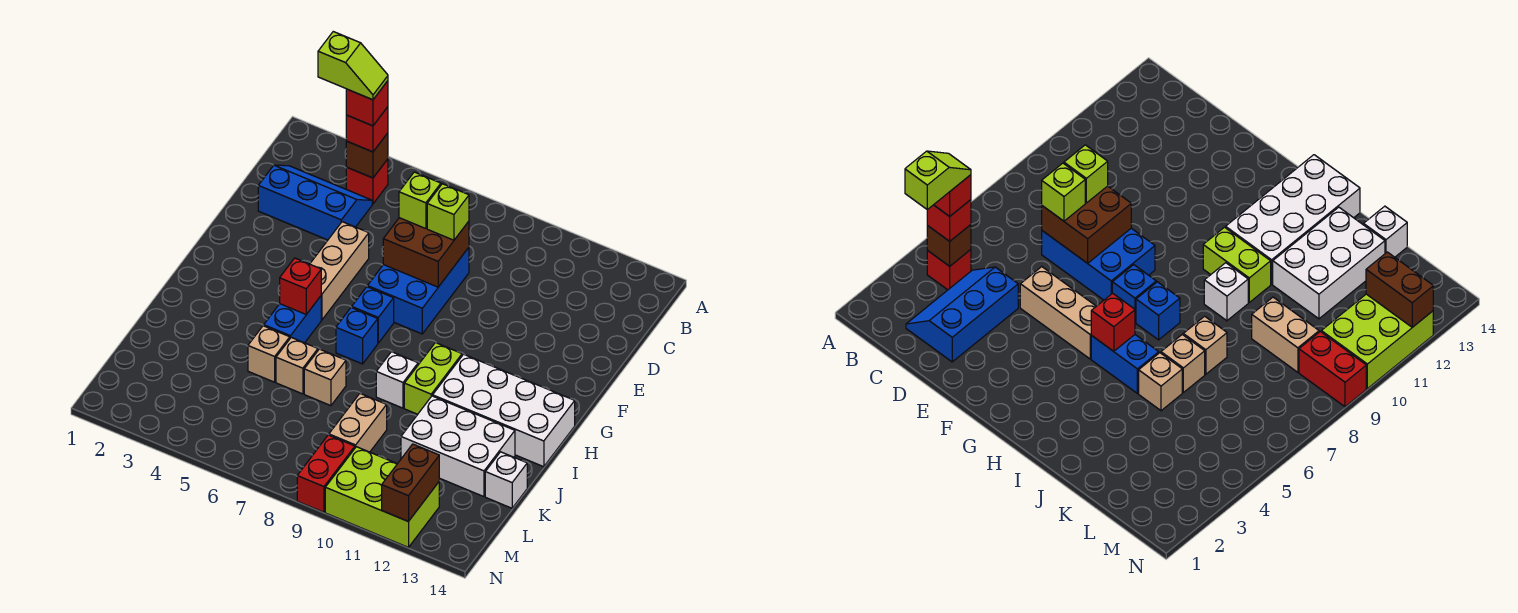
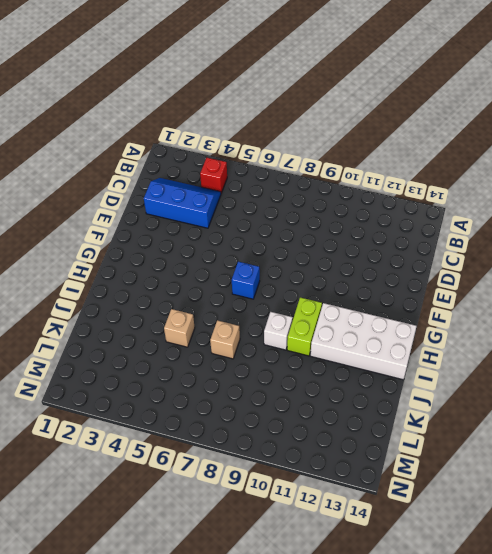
none -> blue 2x3 brick [367,248,469,334]
none -> tan 1x3 brick [310,222,369,320]
none -> blue 1x2 brick [264,296,321,343]

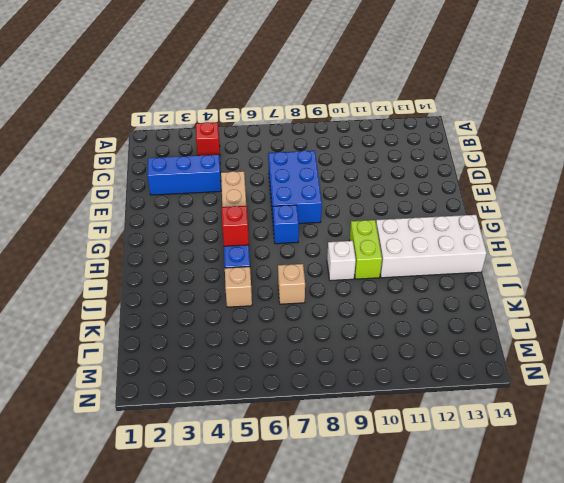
none -> blue 1x1 brick [336,308,378,364]
none -> tan 1x1 brick [276,337,318,394]
none -> white 2x3 brick [401,396,515,497]

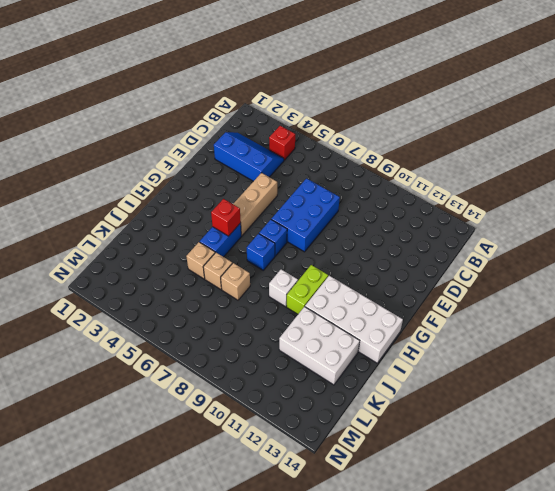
none -> tan 1x2 brick [329,393,387,452]
none -> white 1x1 brick [485,452,527,508]
none -> red 1x2 brick [297,435,355,512]

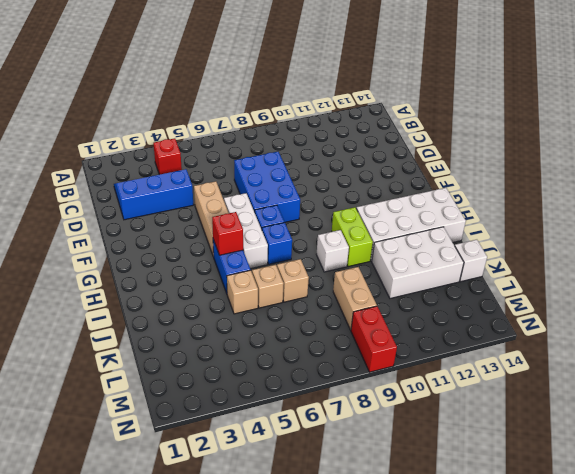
white 1x3 brick [224,193,268,269] -> none
none -> lime 2x3 brick [325,447,439,547]
none -> brown 1x1 brick [346,133,388,178]
none -> brown 2x2 brick [383,218,469,287]

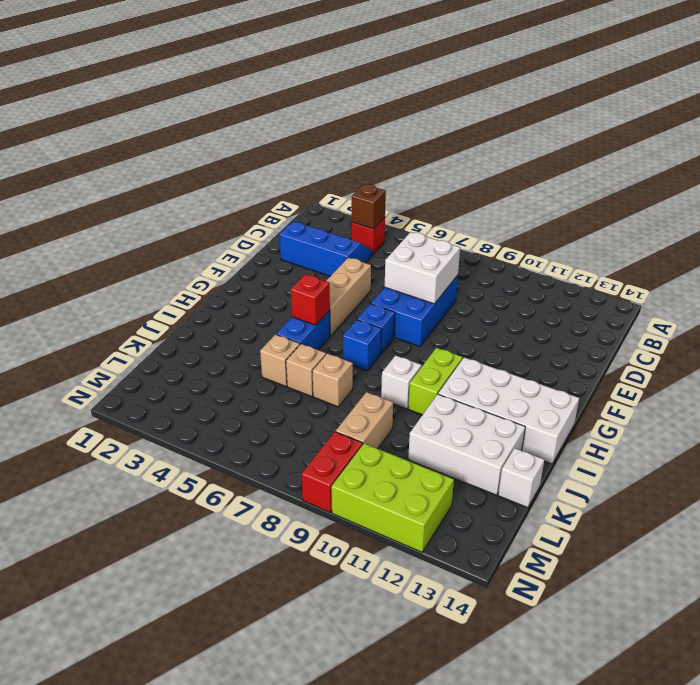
white 2x2 brick [385,232,460,304] -> brown 2x2 brick [383,218,469,287]
none -> brown 1x2 brick [382,444,439,522]
none -> red 1x1 brick [346,107,388,152]
none -> lime 1x1 brick [399,172,441,229]

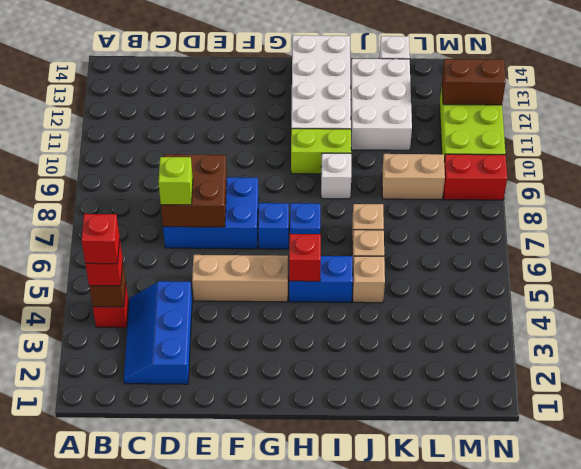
none -> lime 1x1 brick [427,184,469,240]
none -> lime 1x2 slope [318,32,388,100]

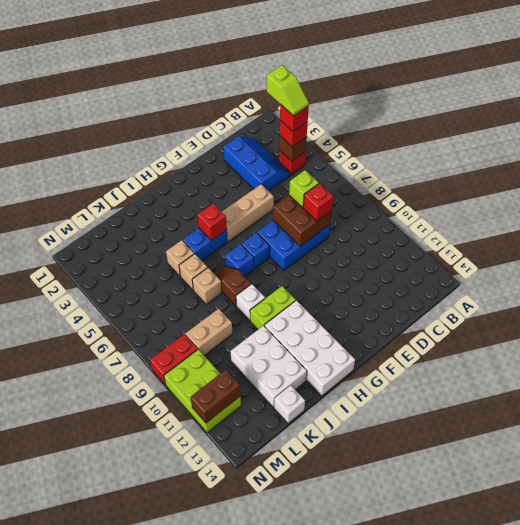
red 1x1 brick [303,184,333,221] -> lime 1x1 brick [427,184,469,240]
brown 1x2 slope [215,266,251,306] -> none

